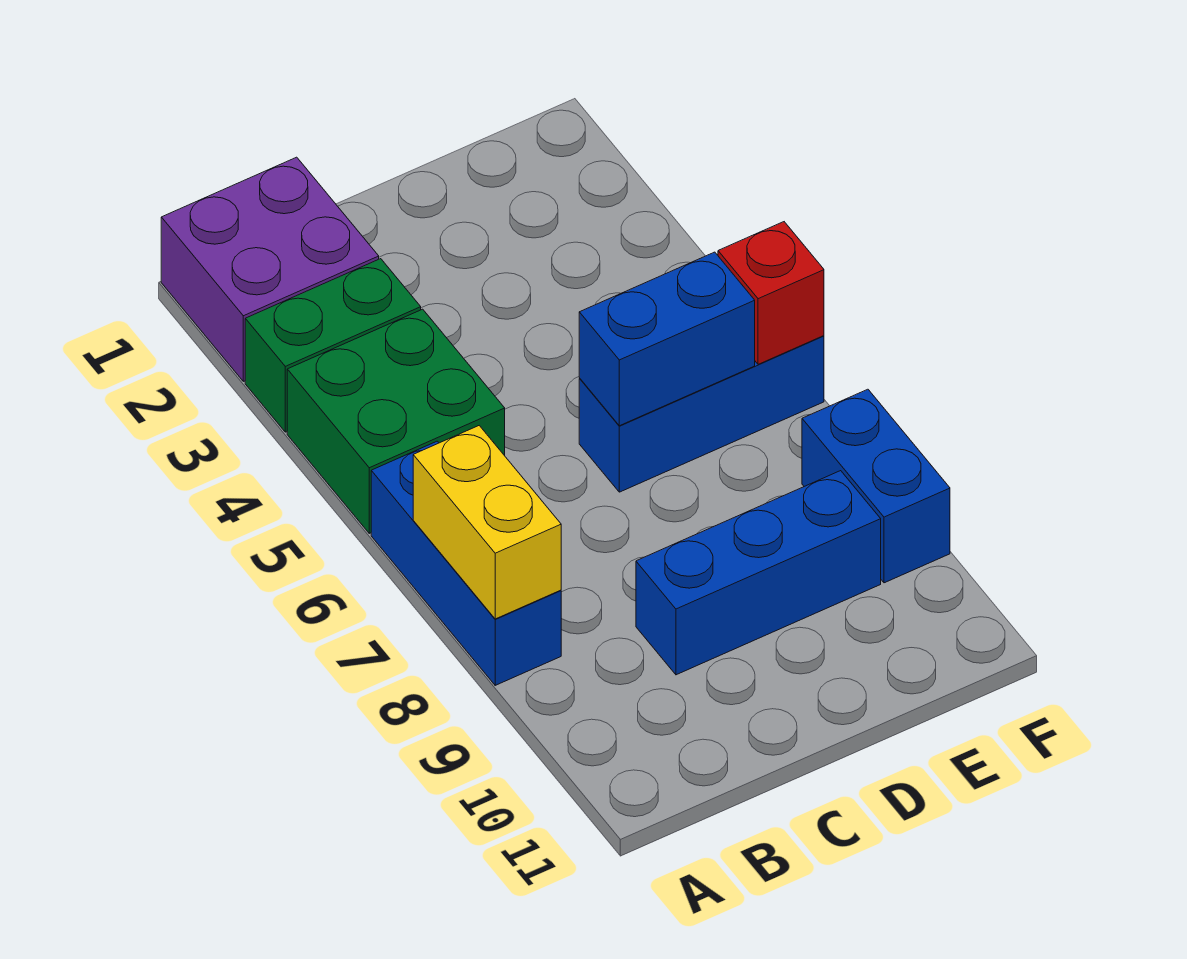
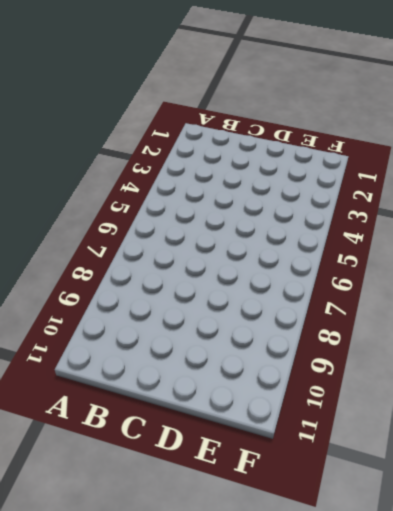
none -> purple 2x2 brick [161,157,379,381]
none -> green 1x2 brick [245,259,421,432]

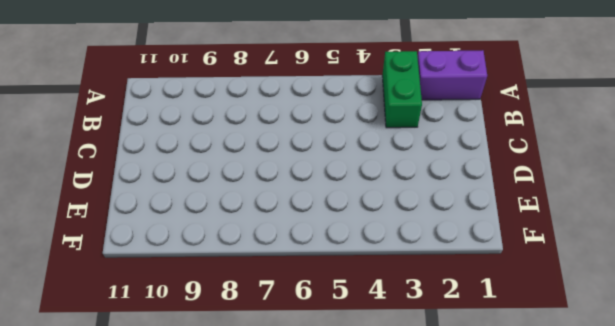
purple 1x2 brick [417,50,487,100] -> purple 2x2 brick [161,157,379,381]
none -> green 2x2 brick [287,309,505,533]
none -> blue 1x3 brick [371,441,561,685]

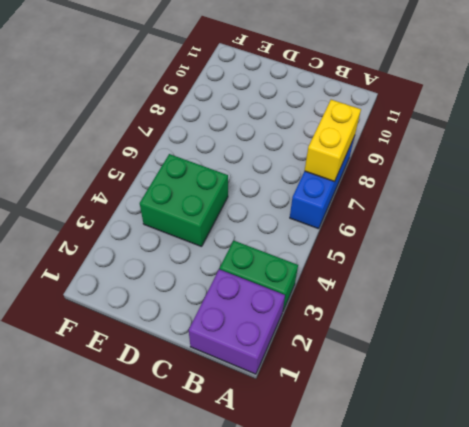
green 2x2 brick [140,154,228,247] -> green 2x2 brick moved to [287,309,505,533]
none -> blue 1x3 brick [636,471,881,675]
none -> blue 1x3 brick [579,336,824,492]

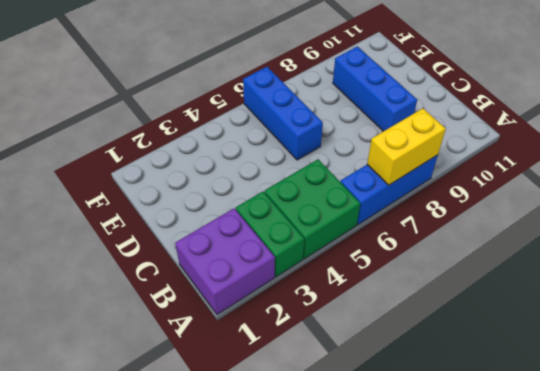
none -> blue 1x2 brick [802,389,950,583]
none -> blue 1x2 brick [579,252,755,426]

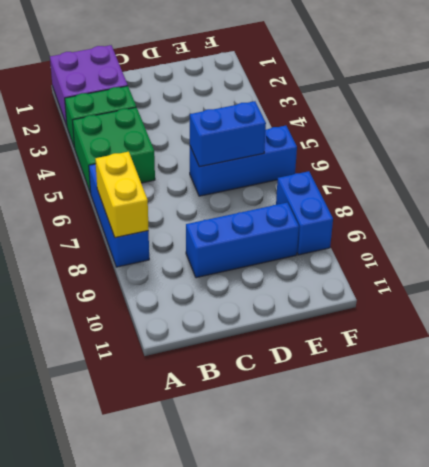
none -> red 1x1 brick [718,222,824,364]

